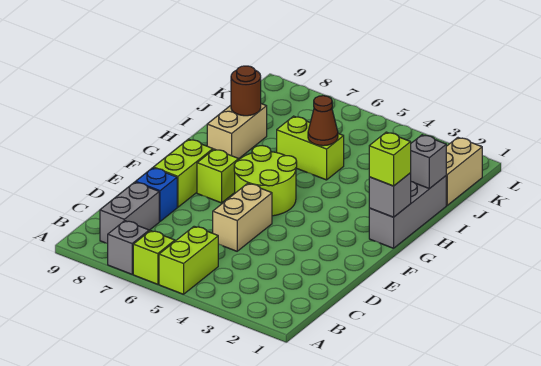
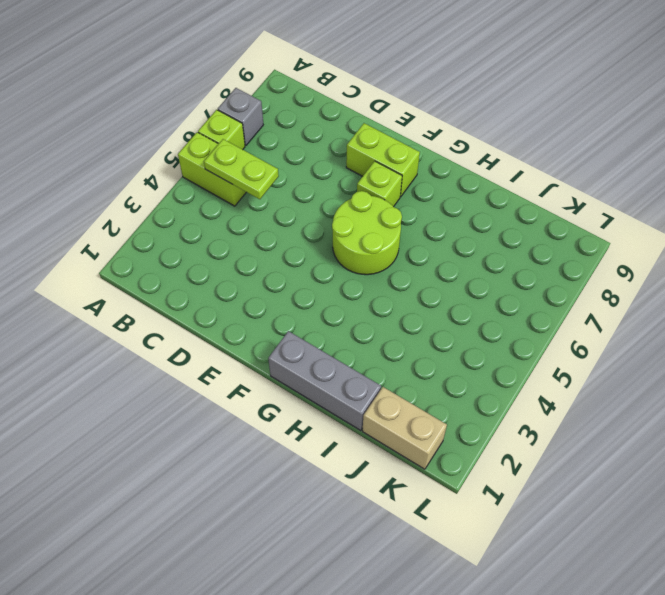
lime 1x2 plate [204,139,279,199] -> none
none -> grey 1x2 brick [100,182,159,243]
none -> tan 1x2 brick [213,183,272,251]
none -> blue 1x1 brick [136,168,177,221]

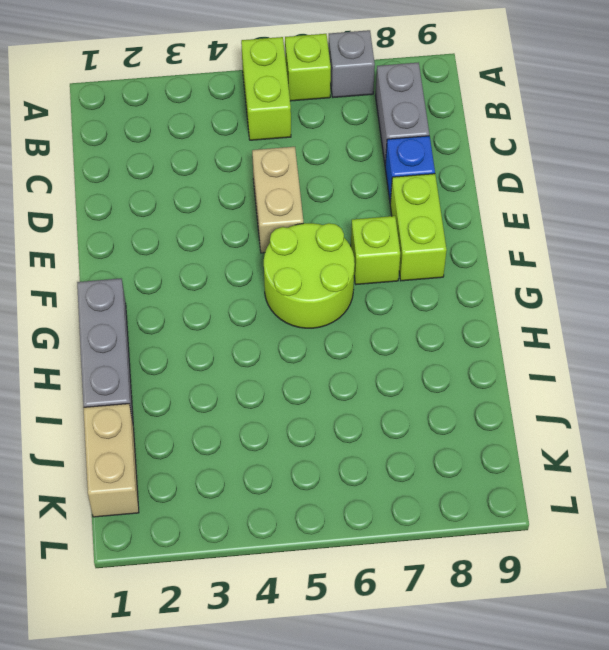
none -> tan 1x2 brick [207,104,267,159]
none -> lime 1x2 brick [277,116,344,180]
none -> grey 1x1 brick [369,173,411,217]

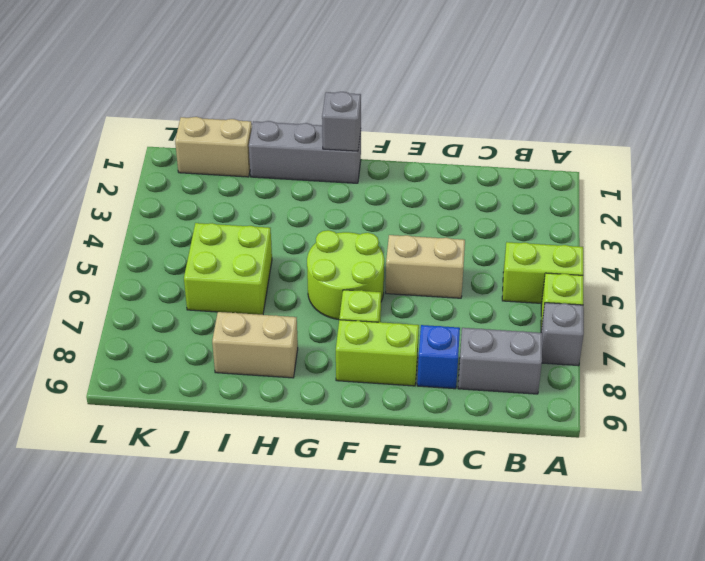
lime 2x2 brick [184,223,272,315] -> lime 1x2 brick [277,116,344,180]
none -> grey 1x1 brick [411,135,446,189]
none -> brown 1x1 cone [308,96,338,146]
none -> brown 1x1 round brick [231,66,261,116]

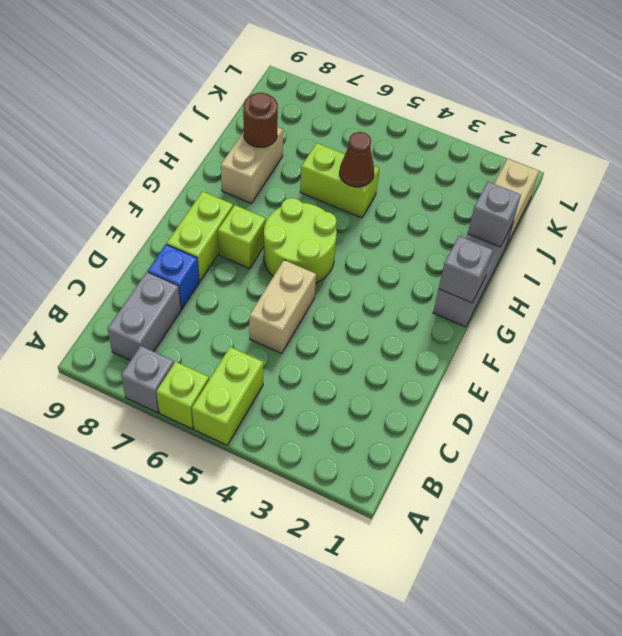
none -> lime 1x1 brick [369,132,411,186]

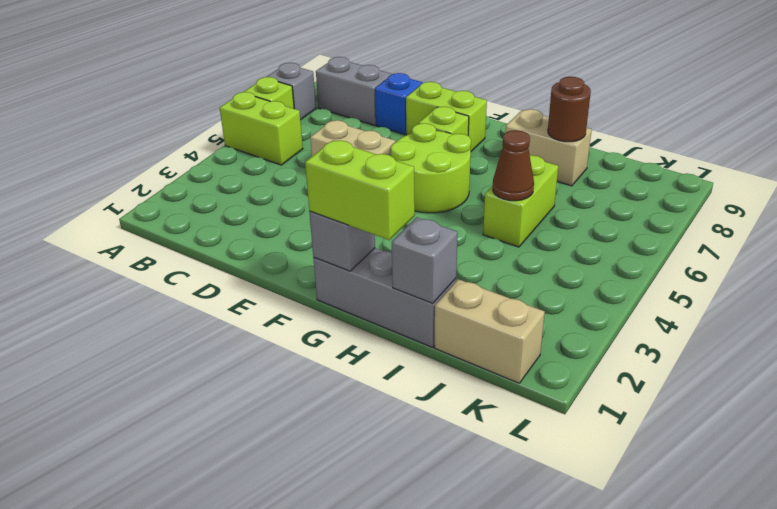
lime 1x2 brick [305,140,415,240] -> lime 1x1 brick [369,132,411,186]

